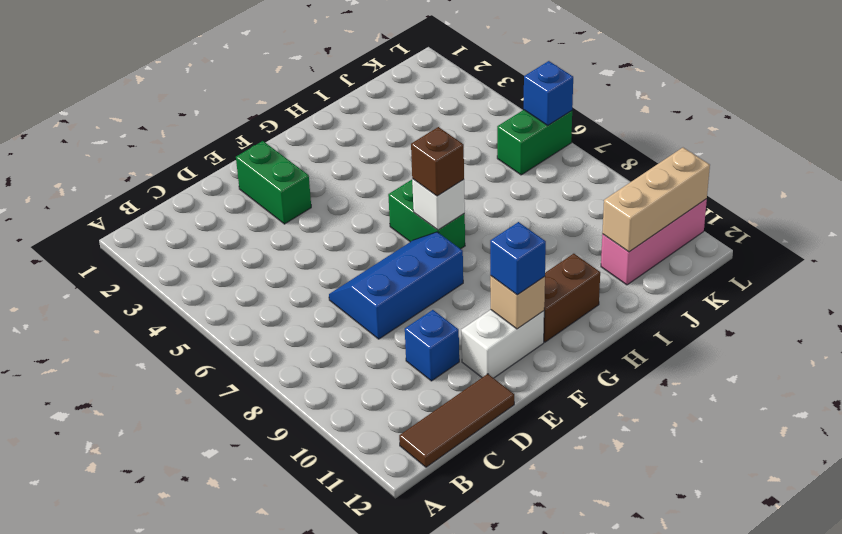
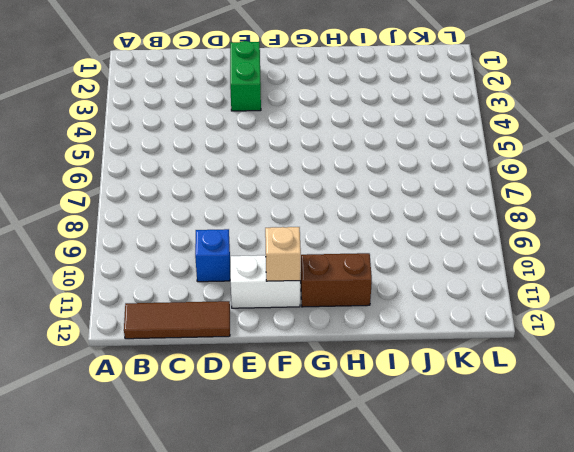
none -> blue 2x3 slope [329,232,463,339]
none -> green 1x2 brick [388,180,465,249]
none -> pink 1x3 brick [601,199,707,285]

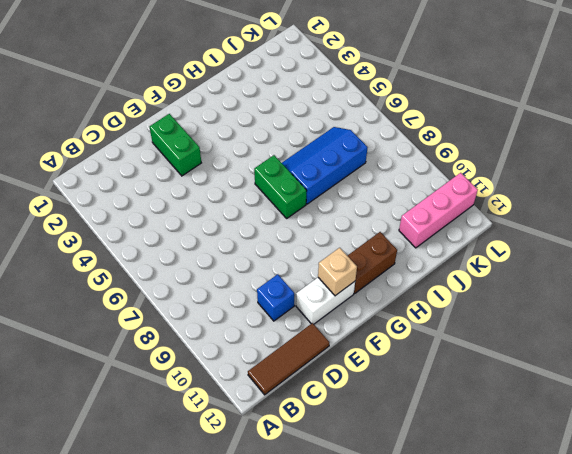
blue 2x3 slope [282,127,368,204] -> blue 2x3 slope moved to [329,232,463,339]
none -> green 1x2 brick [497,110,572,175]
none -> white 1x1 brick [412,179,465,230]
none -> tan 1x3 brick [602,148,710,252]

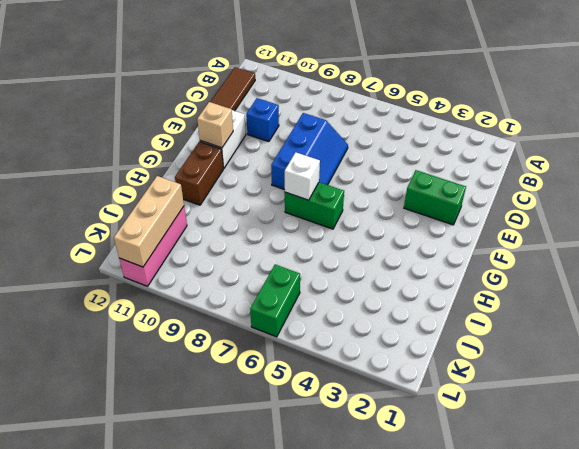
none -> blue 1x1 brick [524,61,573,125]
none -> blue 1x1 brick [490,222,546,295]
none -> brown 1x1 brick [411,127,464,196]

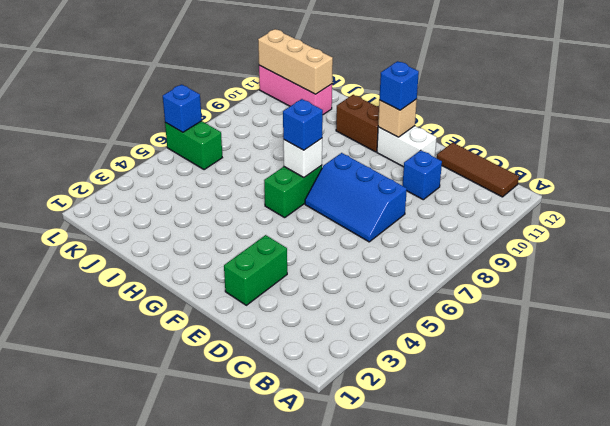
blue 1x1 brick [283,99,323,150] -> brown 1x1 brick [411,127,464,196]

